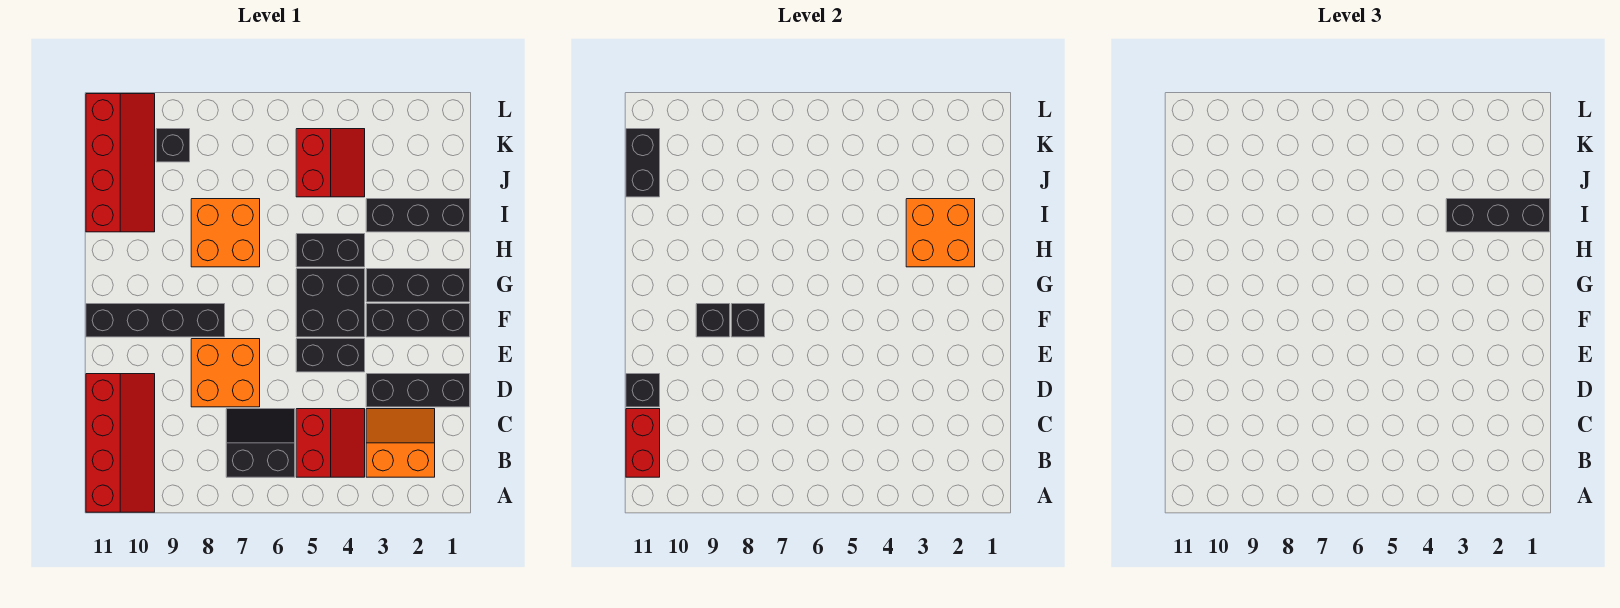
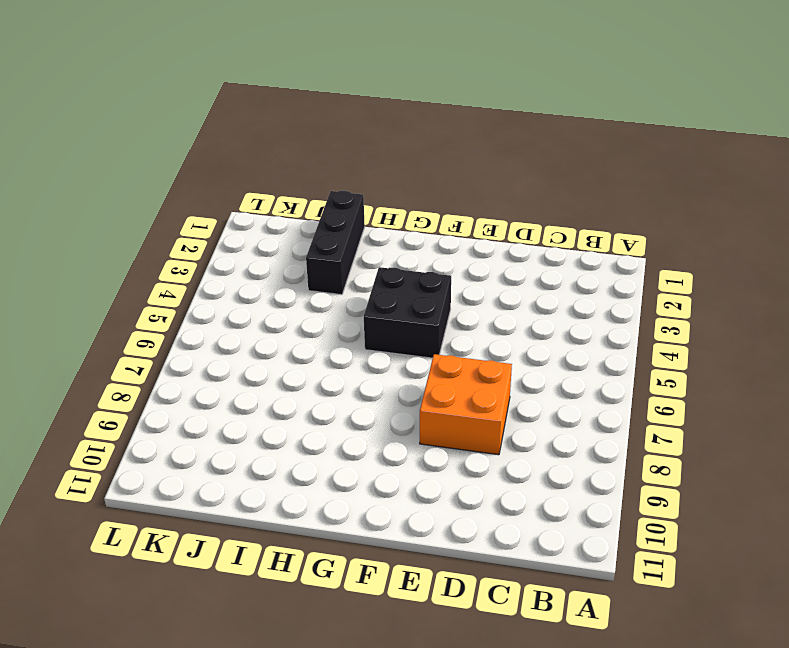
none -> red 2x4 slope [86,374,155,512]
none -> orange 2x2 slope [366,409,435,477]
none -> red 2x2 slope [296,409,365,477]

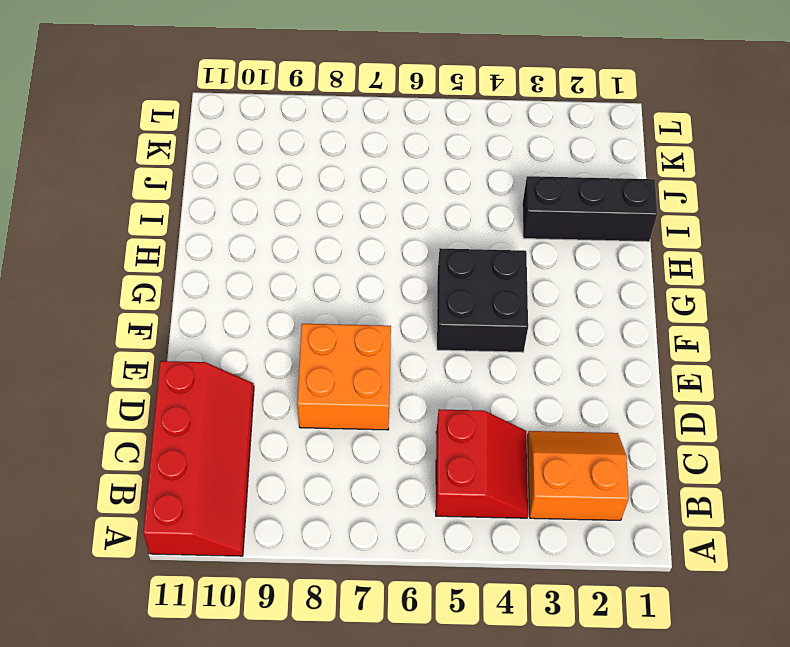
none -> black 2x2 slope [226,409,295,477]
none -> black 1x3 brick [366,374,470,407]
none -> black 1x2 brick [296,339,365,372]

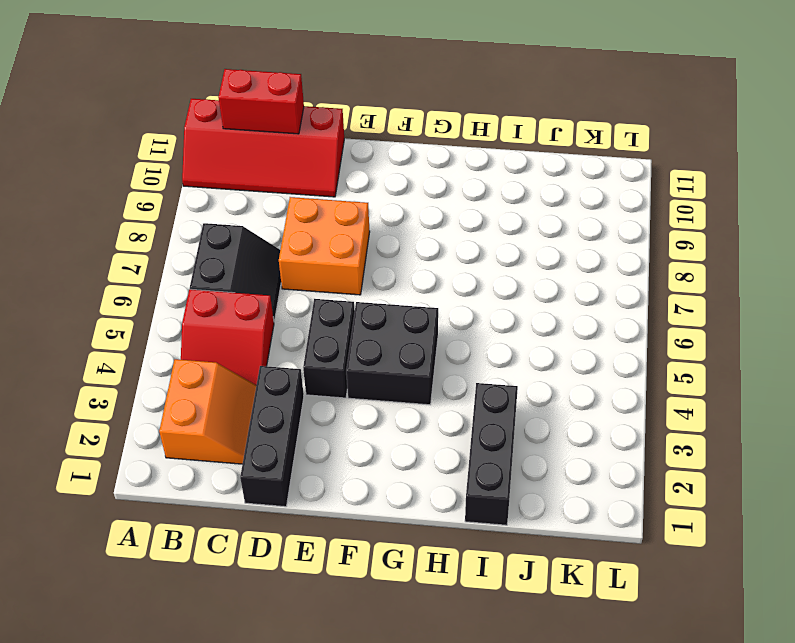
none -> black 1x3 brick [366,304,470,337]
none -> black 1x4 brick [86,304,225,337]
none -> black 1x3 brick [366,269,470,302]

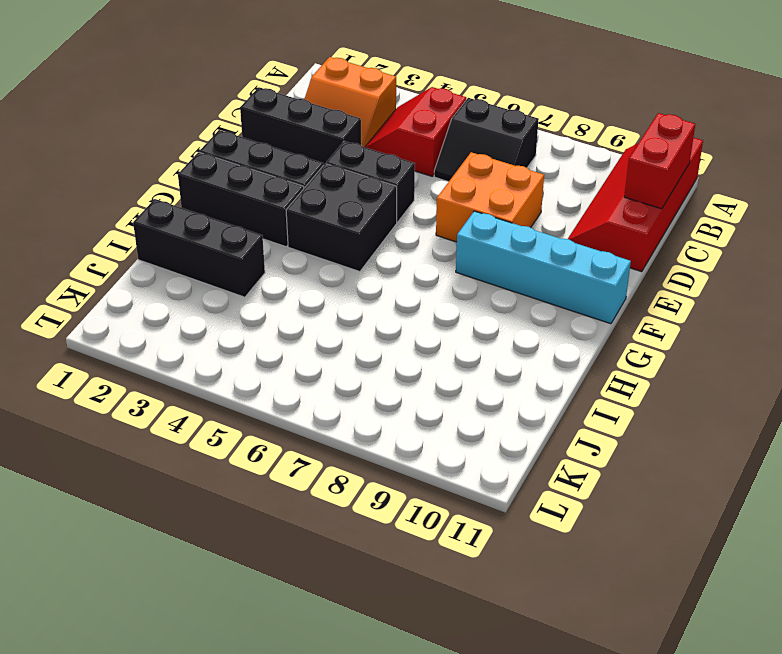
cyan 1x4 brick [456,211,631,324] -> black 1x4 brick [86,304,225,337]
none -> black 1x2 brick [296,234,365,267]
none -> orange 2x2 brick [191,199,260,267]
none -> red 2x4 slope [86,94,155,232]

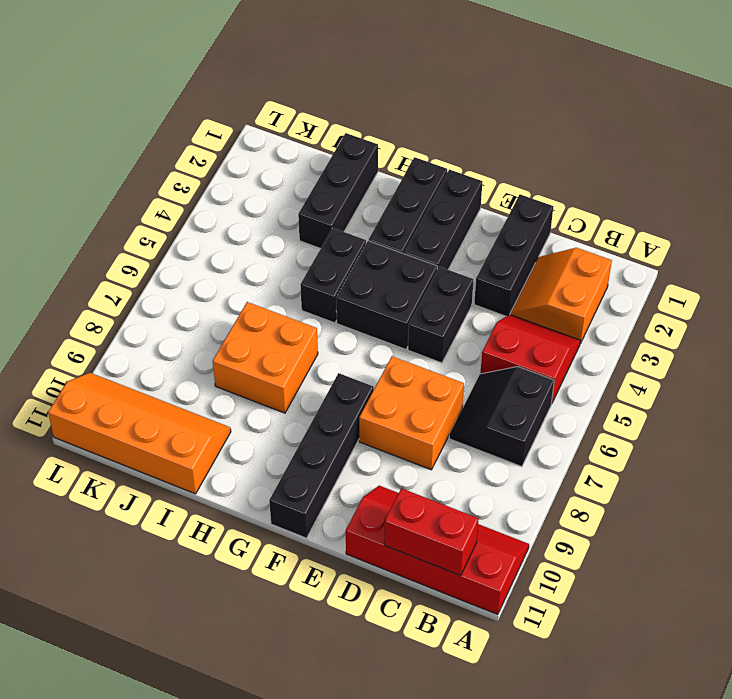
orange 2x4 slope [48,373,231,494] -> red 2x4 slope [86,94,155,232]
none -> red 2x2 slope [296,129,365,197]
none -> black 1x1 brick [156,129,190,162]
none -> black 1x1 brick [626,374,660,407]

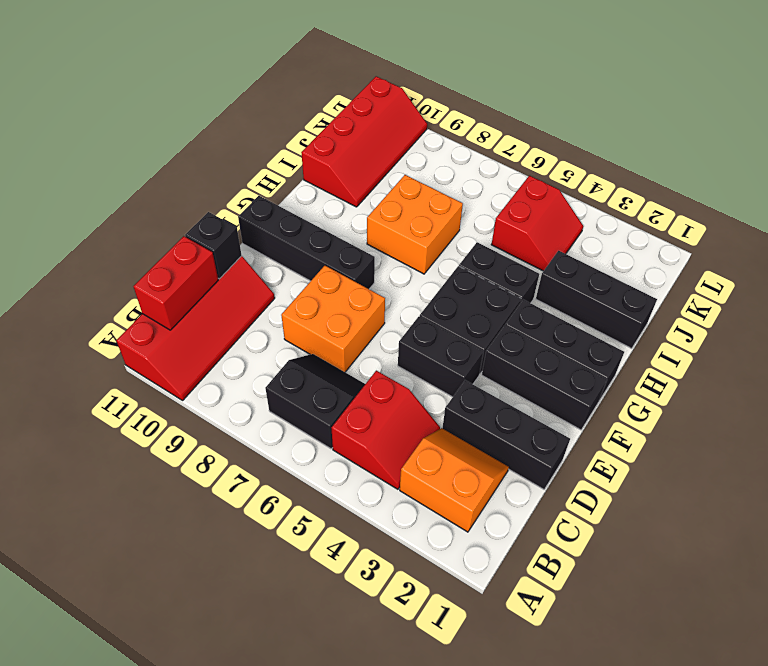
none -> black 1x1 brick [156,129,190,162]
none -> black 1x1 brick [731,304,765,337]
none -> black 1x1 brick [696,304,730,337]

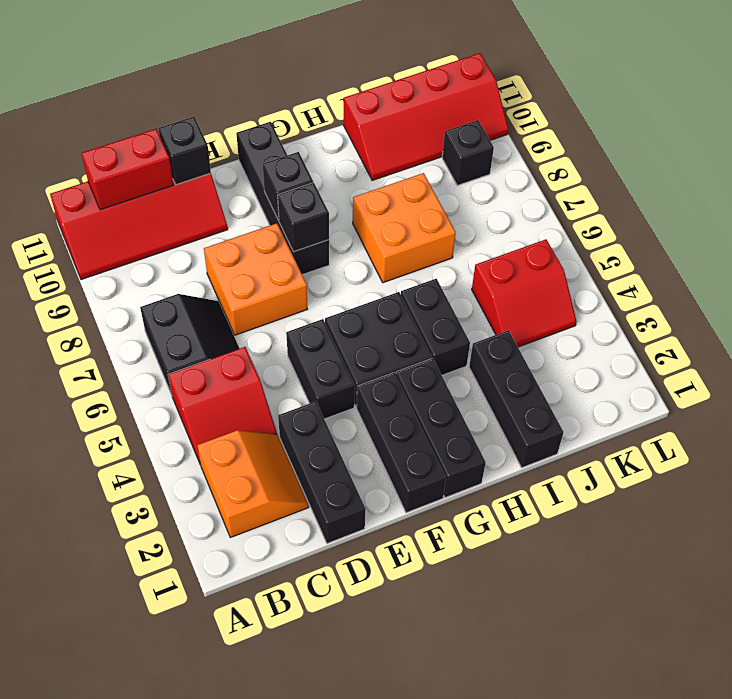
none -> orange 2x2 brick [906,199,975,267]
none -> black 1x2 brick [626,129,660,197]
none -> black 1x3 brick [1446,199,1550,232]

